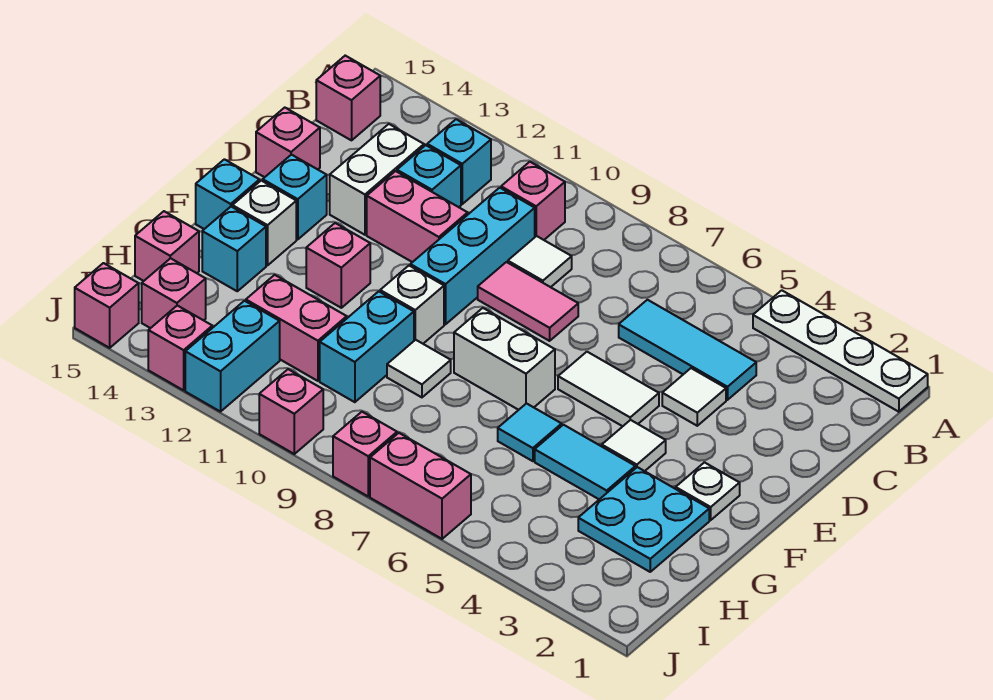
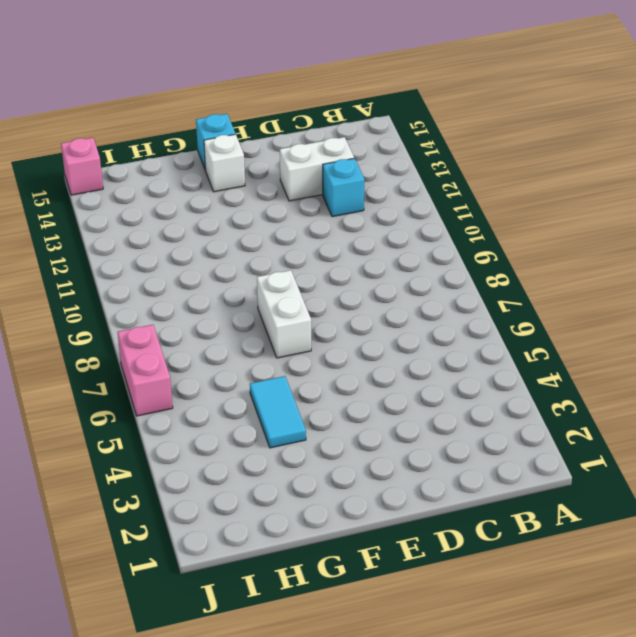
none -> white 1x4 plate [753,290,928,412]
none -> pink 1x1 brick [501,162,565,240]
none -> cyan 1x1 brick [427,119,491,204]
none -> pink 1x1 brick [316,56,380,140]

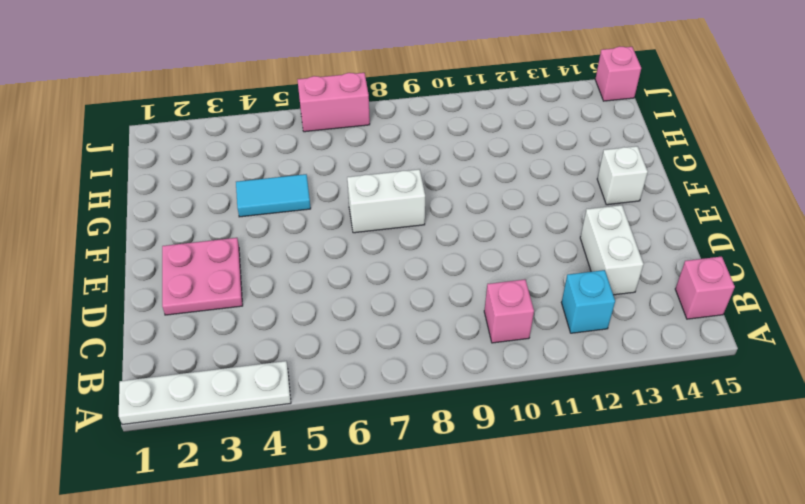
pink 2x2 plate [162,238,243,315] -> none
none -> cyan 1x3 tile [619,300,756,400]
none -> white 1x1 tile [508,236,572,287]
none -> cyan 1x3 brick [410,188,535,324]
none -> cyan 1x1 brick [397,145,461,207]

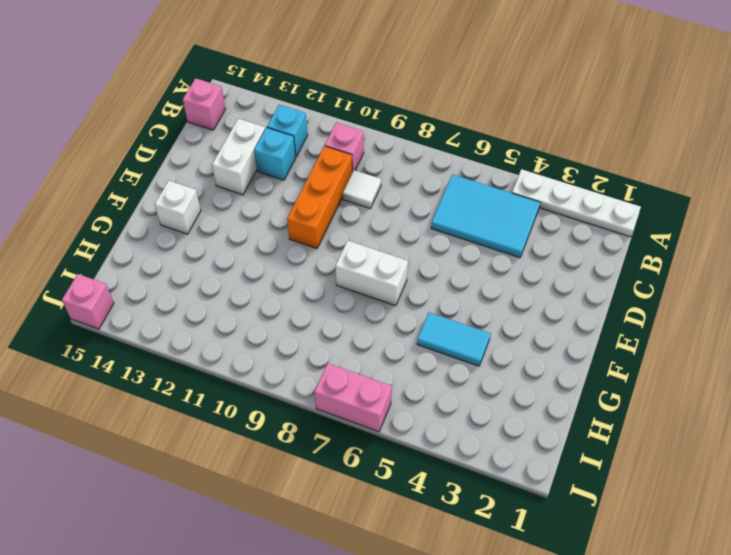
cyan 2x3 tile [431,174,540,258] -> cyan 1x3 tile [619,300,756,400]
orange 1x3 brick [287,146,352,249] -> cyan 1x3 brick [410,188,535,324]
none -> white 1x1 tile [662,368,726,426]
none -> pink 1x2 tile [478,262,578,341]
none -> pink 1x2 brick [367,171,468,262]
none -> pink 1x1 brick [256,108,320,177]

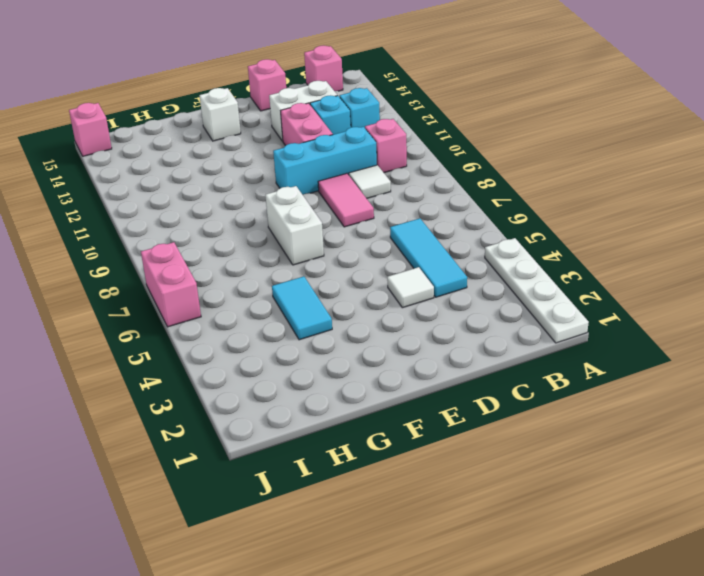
none -> white 1x2 tile [558,352,659,426]
none -> cyan 1x1 brick [263,155,327,240]
none -> white 1x1 plate [676,462,740,520]
none -> white 1x1 tile [602,420,666,471]

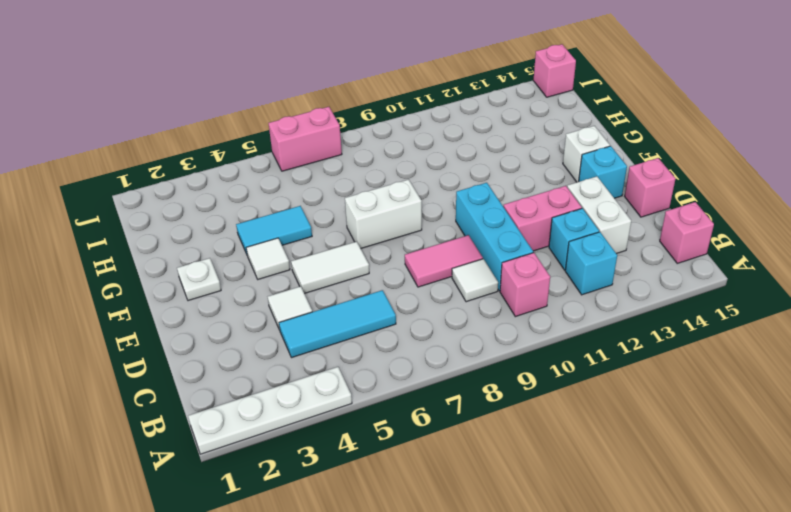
none -> white 1x1 brick [380,266,444,344]
none -> pink 1x1 brick [306,223,370,308]
none -> cyan 1x1 brick [196,159,259,229]
none -> cyan 2x2 plate [578,467,709,572]

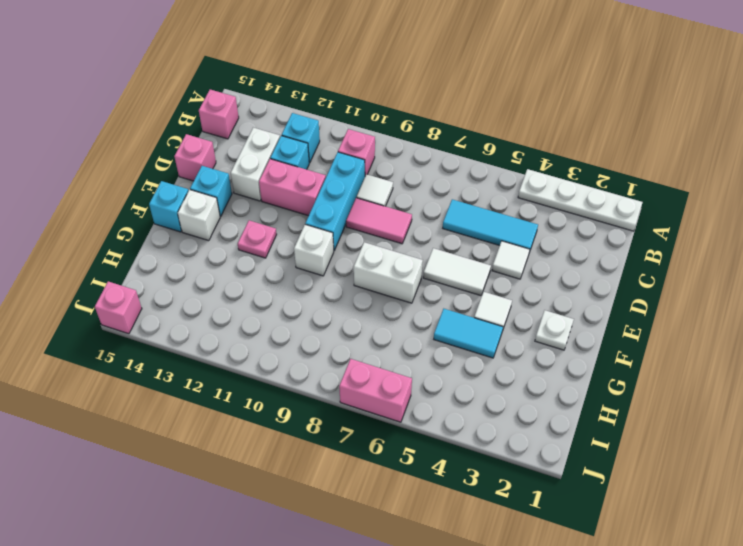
pink 1x1 plate [238,220,277,258] -> pink 1x1 brick [306,223,370,308]
none -> cyan 2x2 plate [578,467,709,572]
none -> cyan 1x1 tile [498,404,562,461]
none -> white 1x1 tile [387,340,451,397]
none -> cyan 1x2 brick [320,291,414,402]

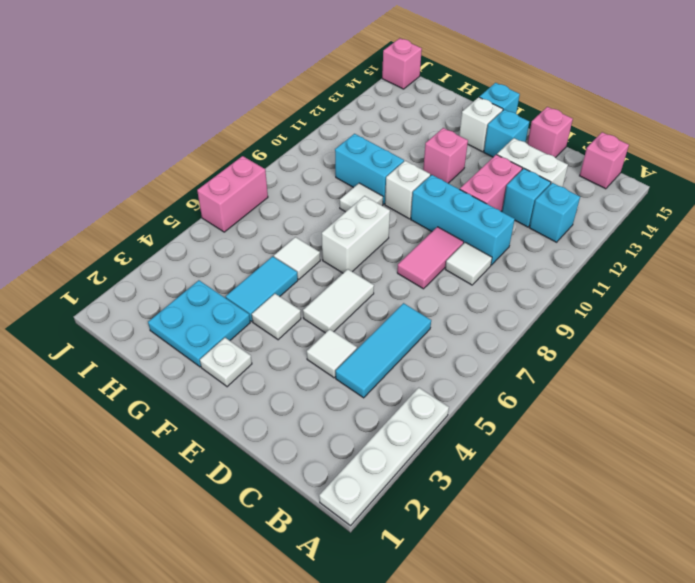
white 1x1 tile [274,237,320,280] -> cyan 1x1 tile [498,404,562,461]
none -> pink 1x1 brick [501,162,565,240]
none -> cyan 1x1 brick [202,207,266,291]
none -> pink 1x2 brick [246,275,347,381]
none -> pink 1x1 brick [135,211,199,281]

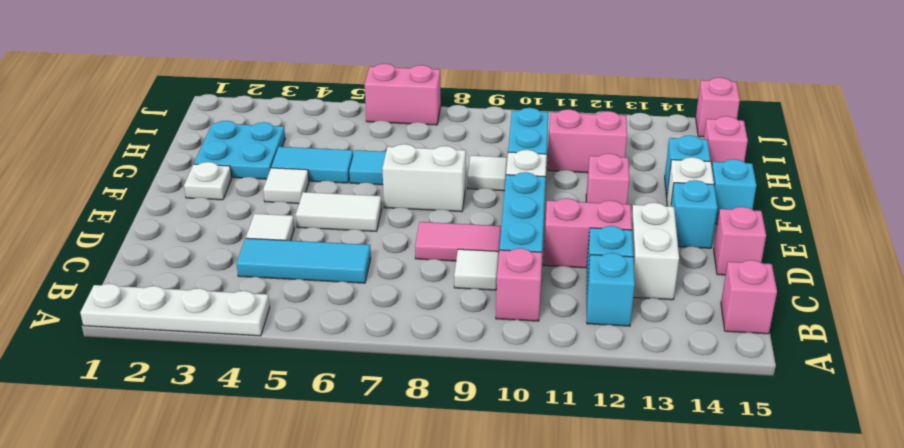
none -> cyan 1x2 brick [185,301,280,412]
none -> pink 1x1 brick [142,258,206,328]
none -> pink 1x1 brick [333,412,397,496]
none -> pink 1x1 brick [259,369,323,454]

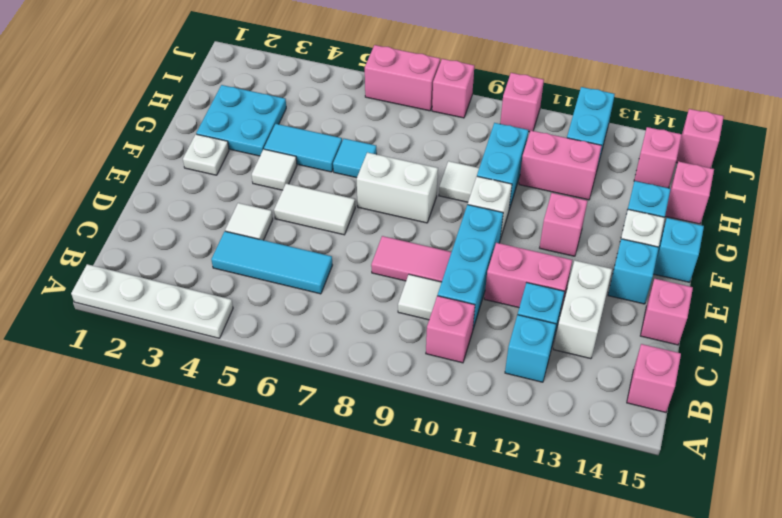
none -> pink 1x1 brick [148,306,212,390]

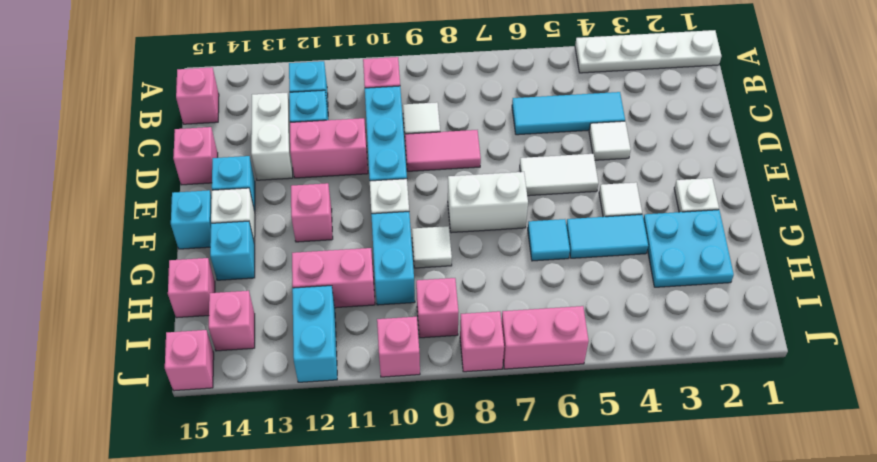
pink 1x1 brick [416,278,458,338] -> pink 1x1 brick moved to [148,306,212,390]

